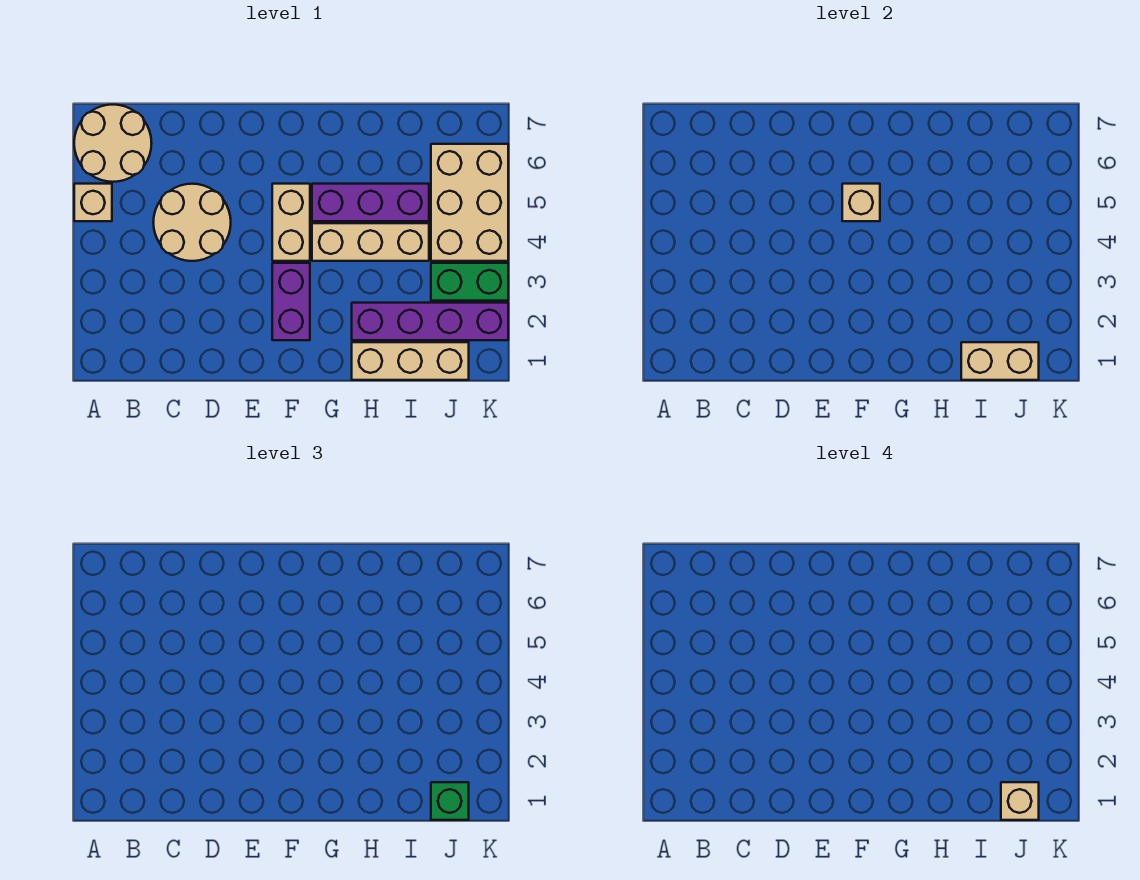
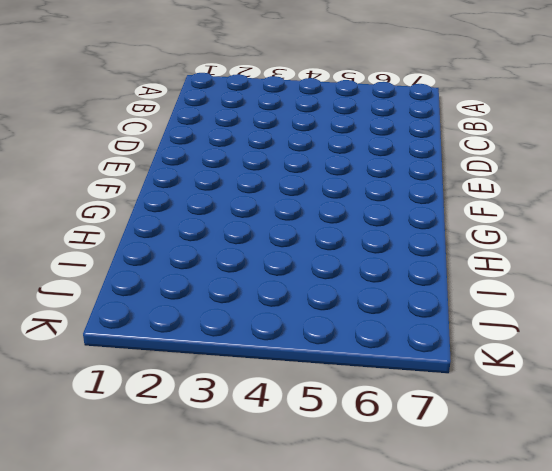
none -> tan 1x1 brick [74,184,112,221]
none -> tan 2x2 round brick [74,105,152,182]
none -> tan 2x2 round brick [153,184,231,261]

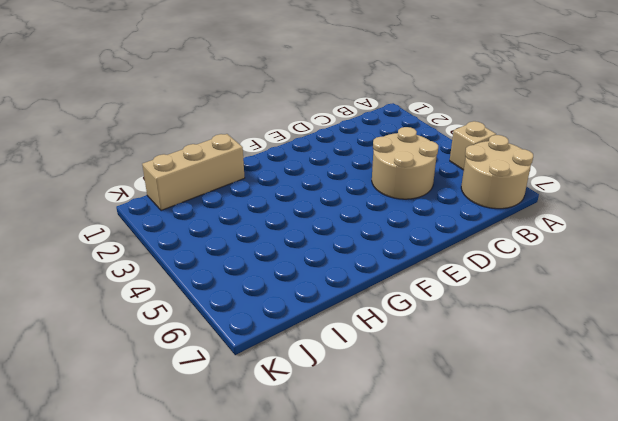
none -> purple 1x2 brick [272,263,310,340]
none -> tan 1x2 brick [272,184,310,261]
none -> tan 1x3 brick [312,223,429,261]

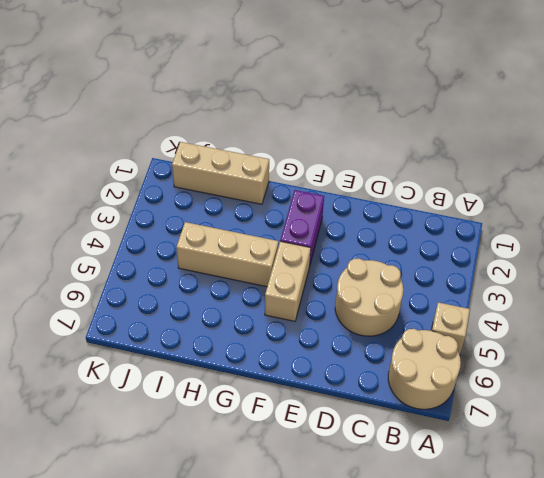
none -> purple 1x3 brick [312,184,429,221]
none -> purple 1x4 brick [352,303,508,340]
none -> green 1x2 brick [431,263,508,301]

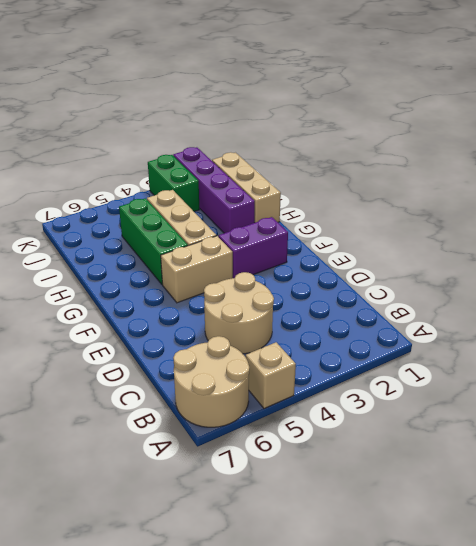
green 1x3 brick [119,198,188,285] -> purple 1x3 brick [312,184,429,221]
none -> tan 2x3 brick [431,144,508,261]
none -> tan 1x1 brick [842,184,880,221]
none -> tan 1x2 brick [961,342,1039,380]

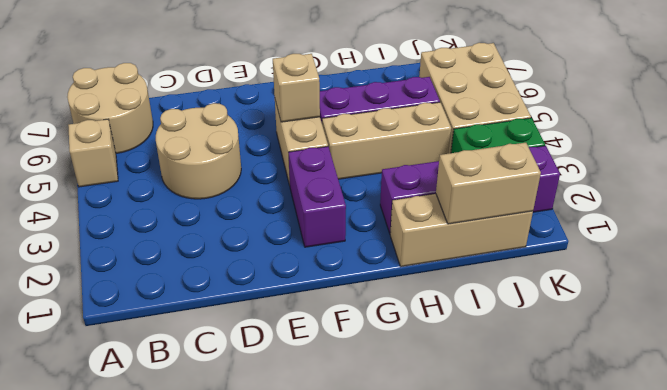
none -> green 1x1 brick [431,782,469,820]
none -> tan 1x1 brick [1001,782,1039,820]

